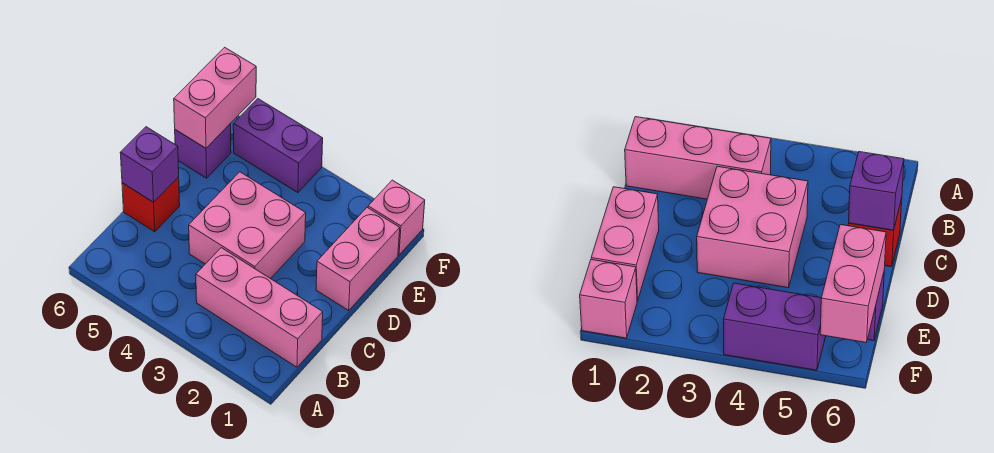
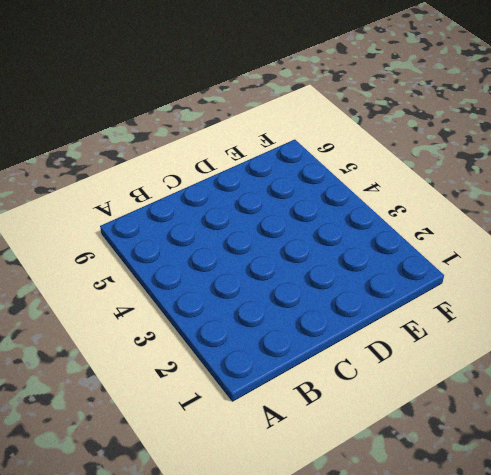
none -> pink 1x3 brick [196,248,323,367]
none -> pink 2x2 brick [189,172,306,279]

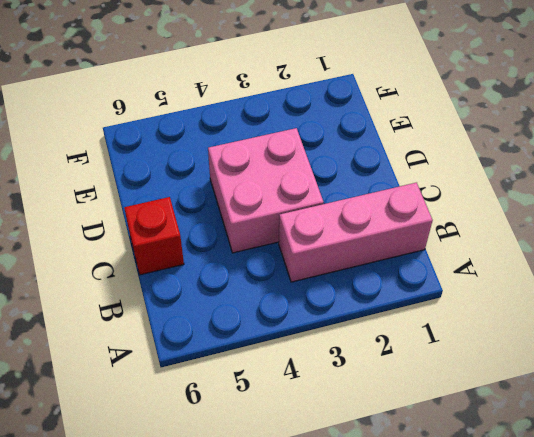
none -> pink 1x2 brick [316,208,400,310]
none -> purple 1x1 brick [175,124,231,178]

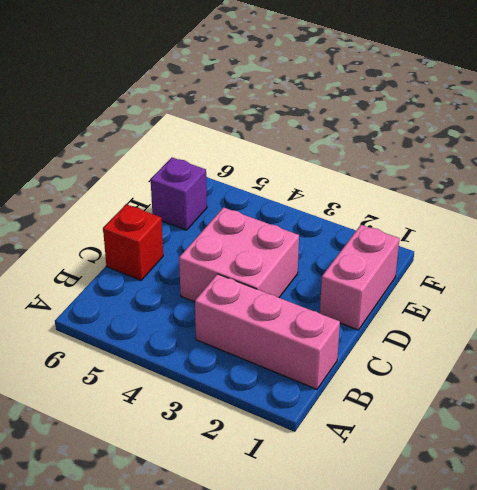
none -> pink 1x1 brick [368,180,425,255]
none -> purple 1x2 brick [233,99,323,193]

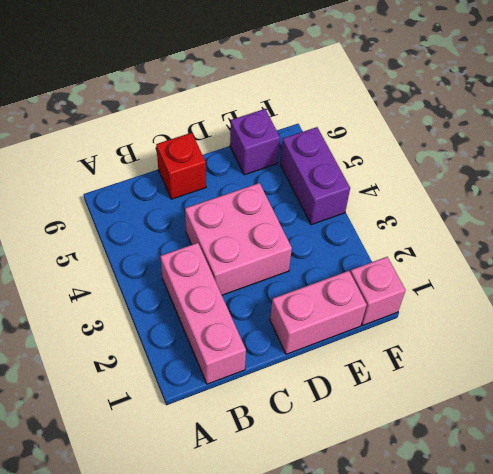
none -> purple 1x1 brick [120,127,179,202]
none -> pink 1x2 brick [174,47,256,148]

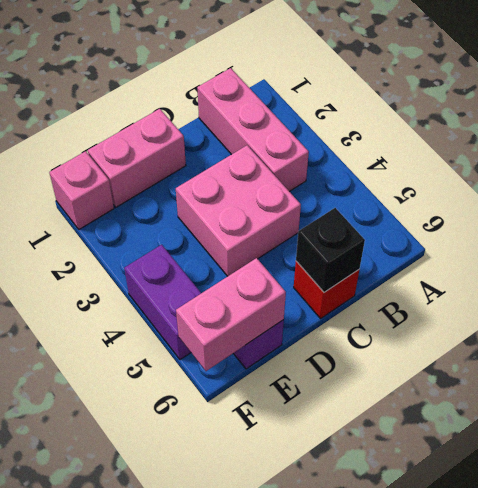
black 1x1 brick [296,208,365,292] -> purple 1x1 brick [120,127,179,202]

